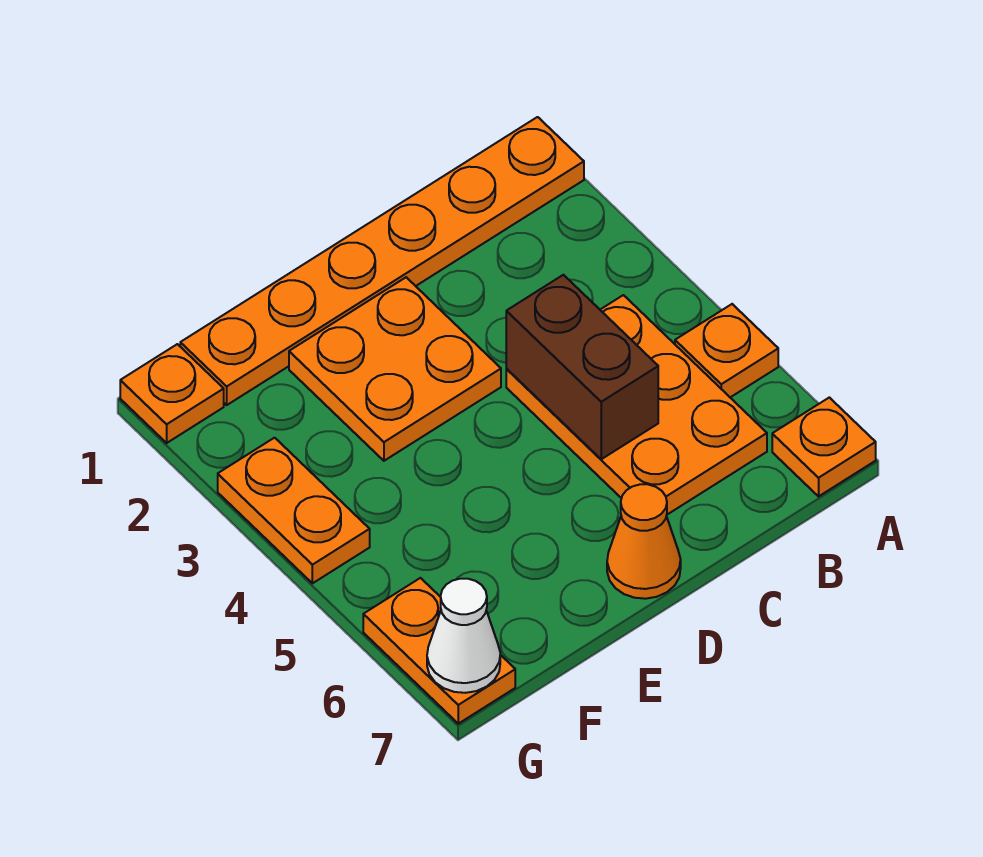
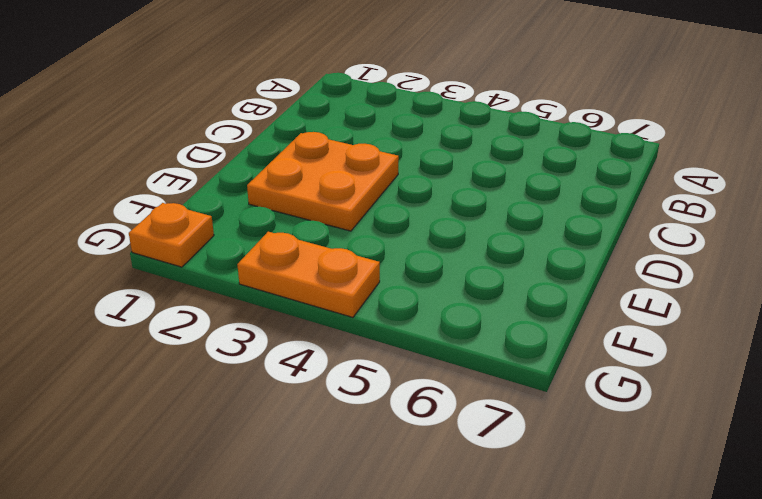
none -> orange 1x6 plate [180,117,584,405]
none -> orange 1x1 plate [675,304,778,397]

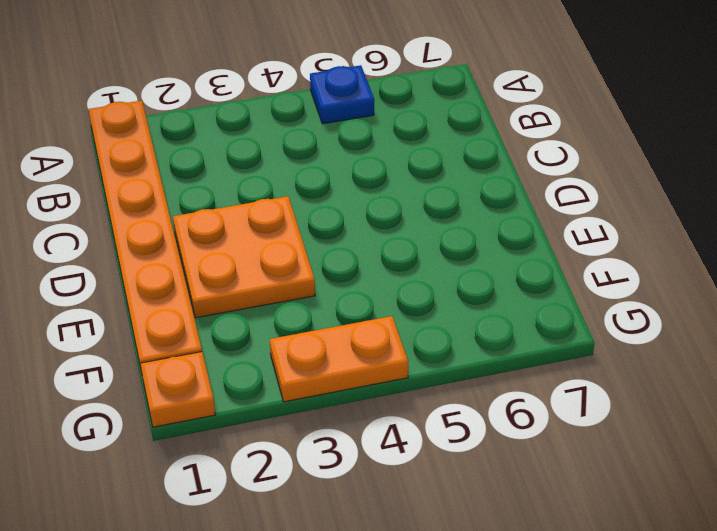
blue 1x1 plate [310,65,374,124] -> orange 1x1 plate [675,304,778,397]
none -> orange 1x1 plate [772,397,876,496]
none -> orange 2x3 plate [506,295,767,515]

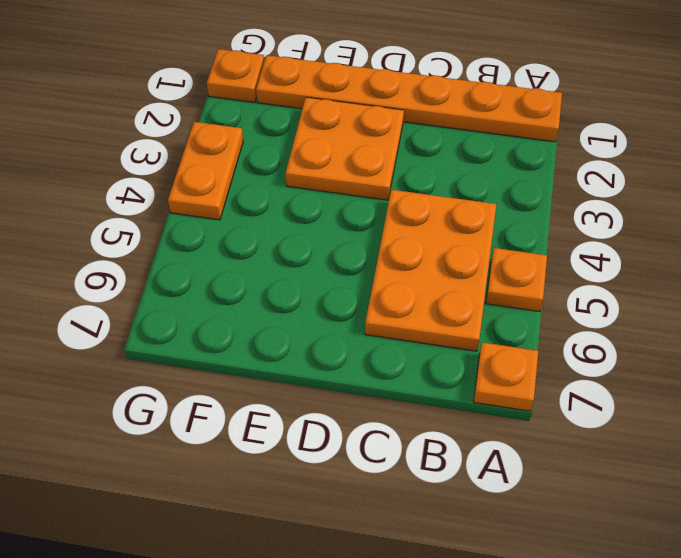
none -> orange 1x1 cone [607,484,681,599]
none -> orange 1x2 plate [363,578,515,724]

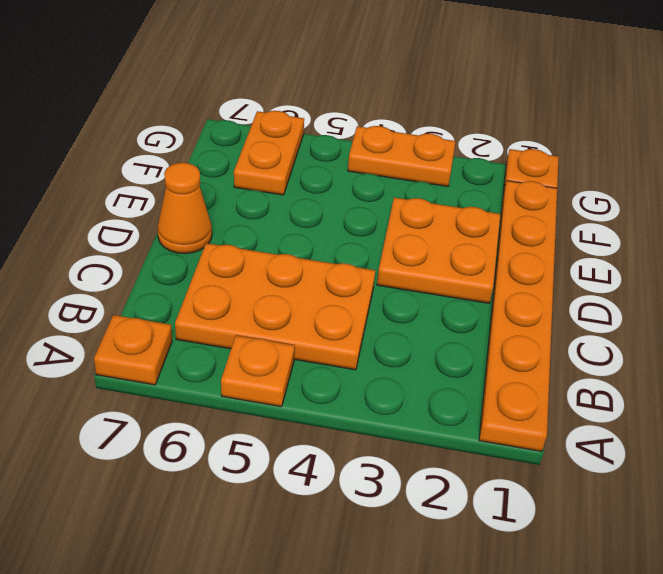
orange 1x2 plate [234,111,304,195] -> orange 1x2 plate turned to [363,578,515,724]
none -> brown 1x2 brick [506,275,658,459]
none -> white 1x1 cone [427,579,500,693]

